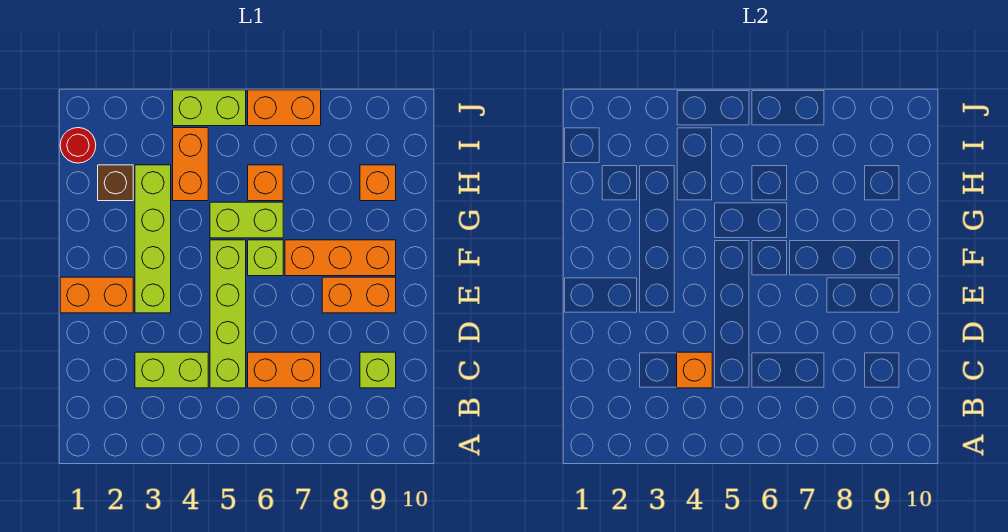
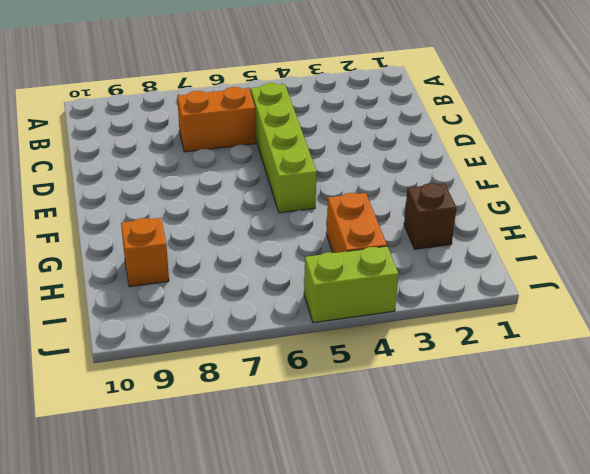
none -> lime 1x2 brick [135,352,208,388]
none -> lime 1x1 brick [360,352,396,388]
none -> orange 1x2 brick [60,277,133,313]

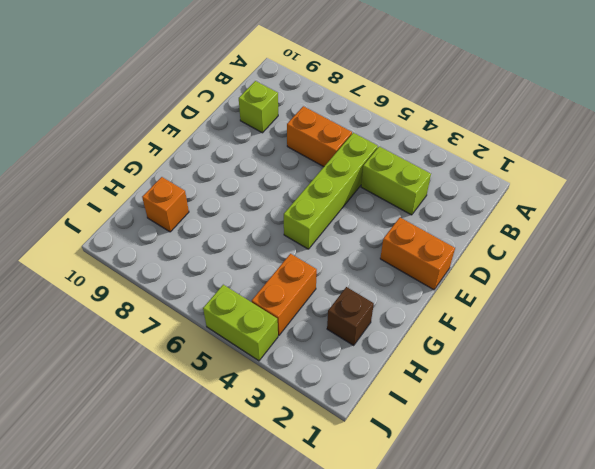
none -> lime 1x4 brick [135,165,171,313]
none -> orange 1x2 brick [322,277,396,313]
none -> lime 1x1 brick [248,240,283,276]

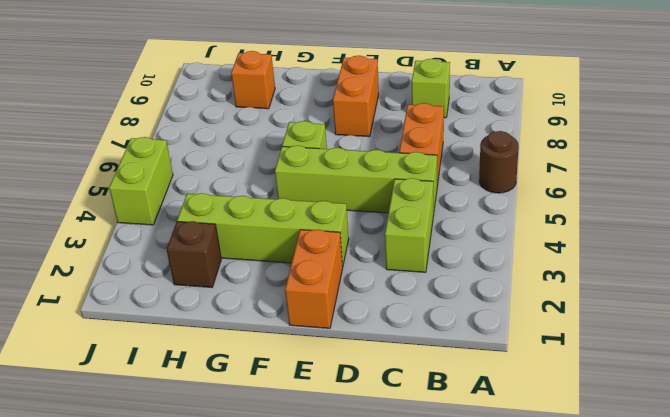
brown 1x1 round brick [479,131,519,193] -> none
none -> orange 1x3 brick [285,240,396,276]
none -> lime 1x2 brick [210,202,283,238]
none -> orange 1x2 brick [173,128,208,201]

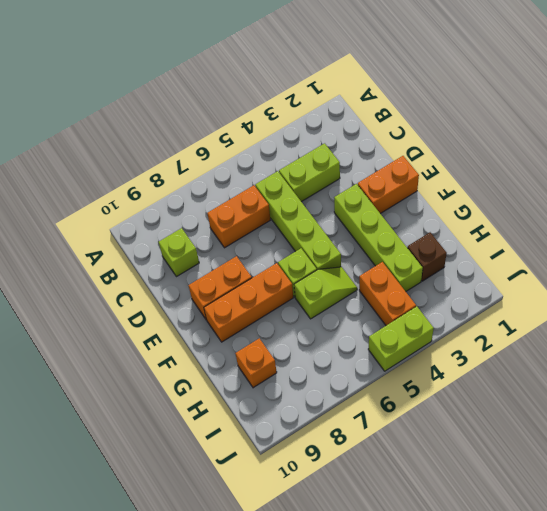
lime 1x2 slope [294,267,357,319] -> lime 1x2 brick [210,202,283,238]
none -> orange 1x1 brick [248,165,283,201]
none -> red 1x1 round brick [60,128,96,163]
none -> orange 1x2 brick [248,90,321,126]

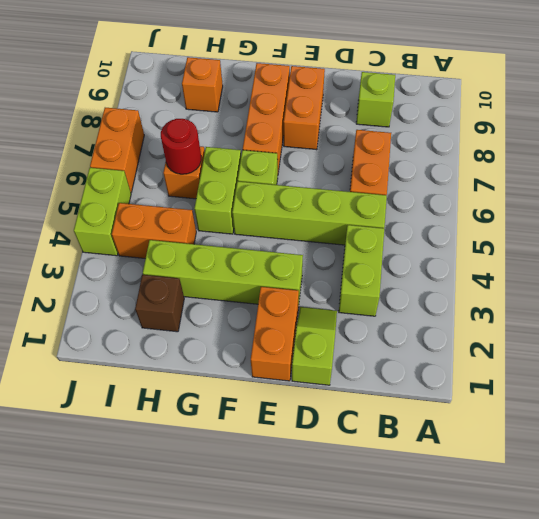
lime 1x2 slope [292,307,337,385] -> none
red 1x1 round brick [161,119,201,174] -> red 1x1 round brick moved to [60,128,96,163]
none -> orange 1x1 brick [677,352,712,388]

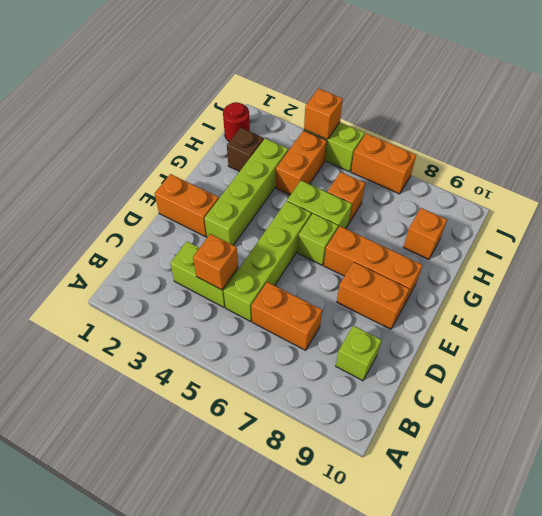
orange 1x1 brick [304,89,343,139] -> none

